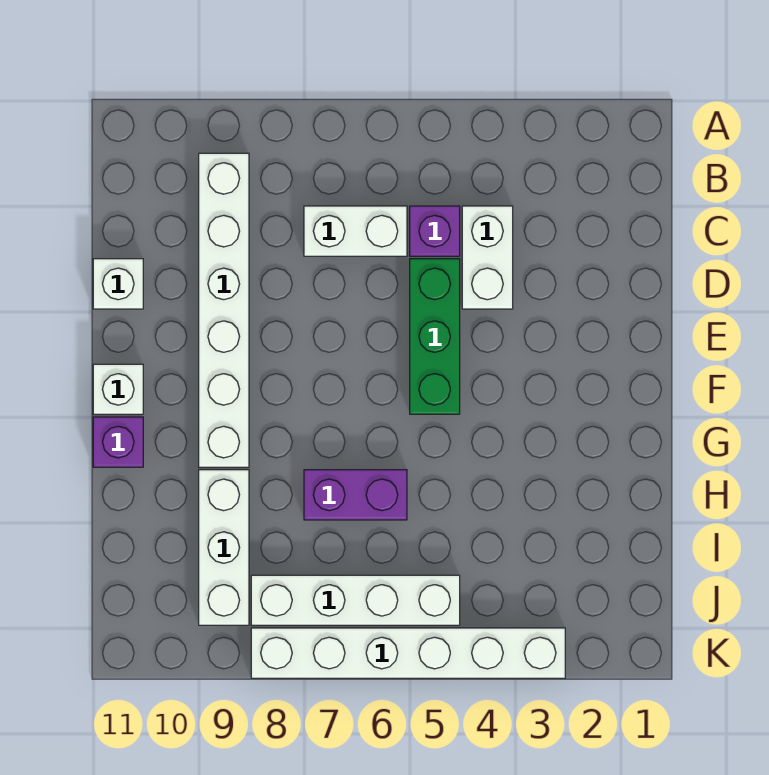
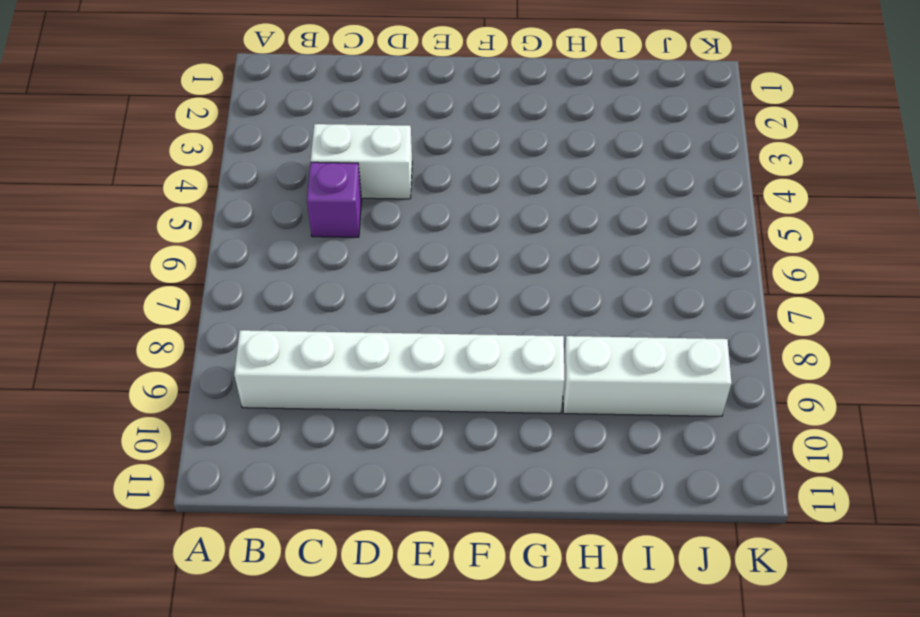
none -> white 1x2 brick [304,206,407,256]
none -> green 1x3 brick [410,259,460,414]
none -> white 1x1 brick [93,259,143,309]

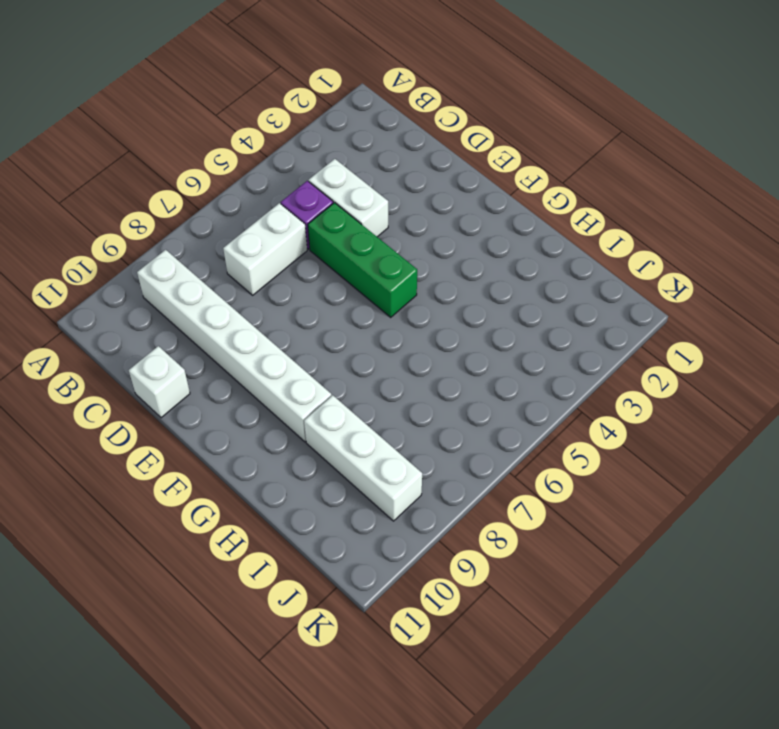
none -> white 1x1 brick [93,364,143,414]
none -> purple 1x1 brick [93,417,143,467]
none -> purple 1x2 brick [304,470,407,520]

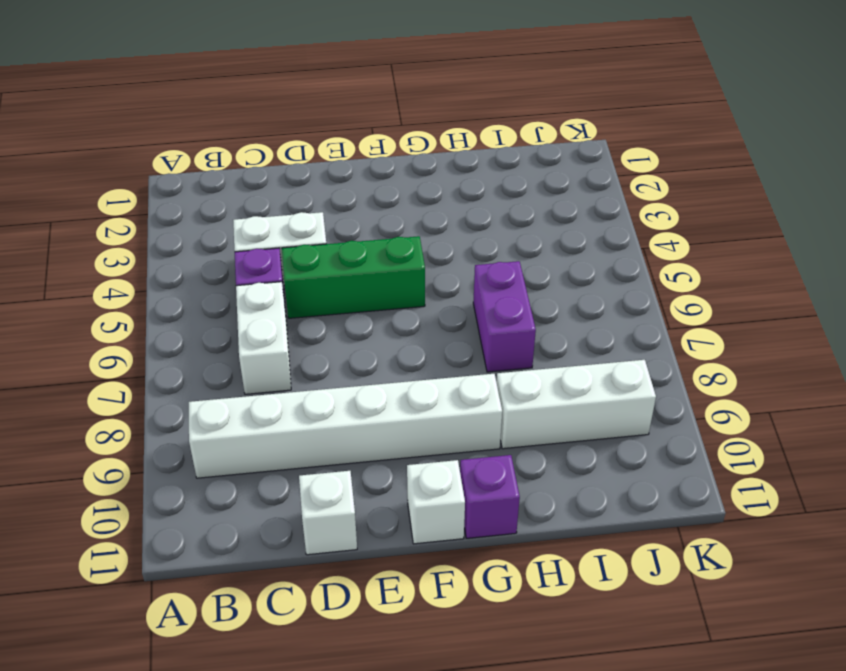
none -> white 1x4 brick [251,575,460,625]
none -> white 1x6 brick [251,628,565,678]

